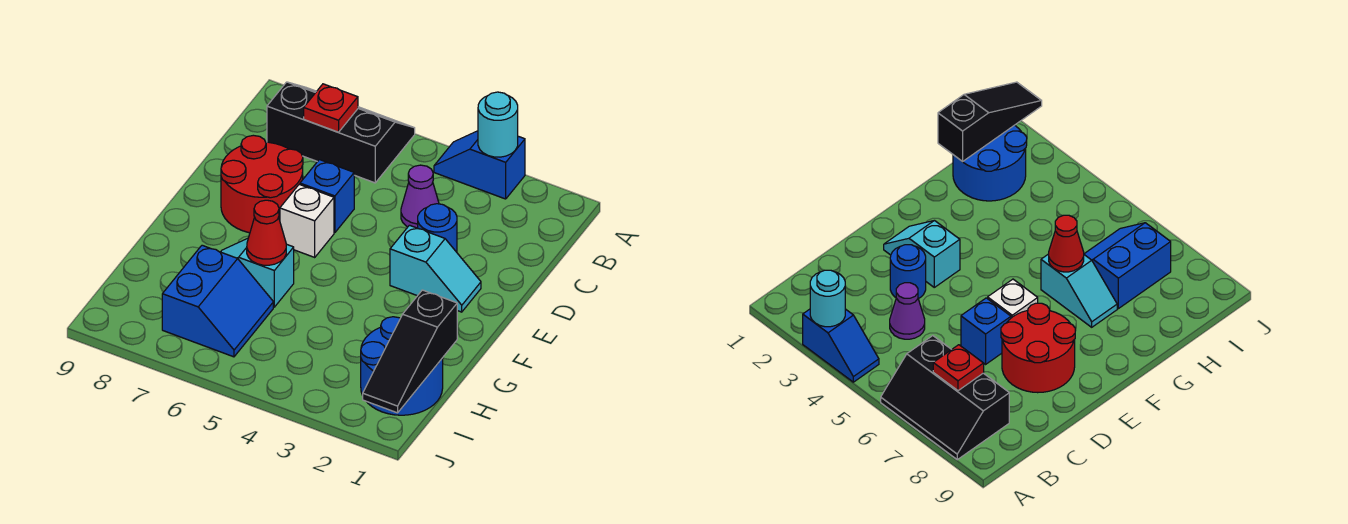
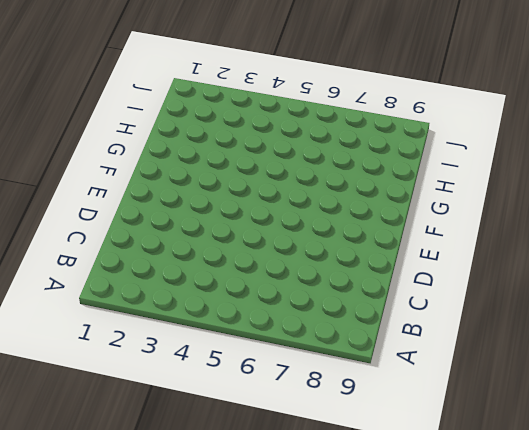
none -> blue 1x2 slope [434,131,525,199]
none -> black 2x3 slope [267,82,415,183]
none -> purple 1x1 cone [401,165,439,228]

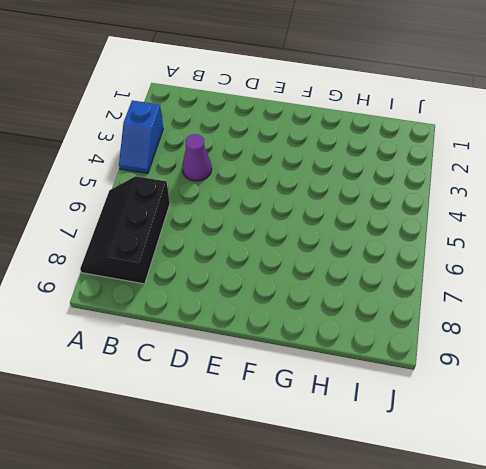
none -> blue 1x1 round brick [418,204,457,252]
none -> blue 1x1 brick [300,160,354,233]
none -> red 2x2 round brick [221,135,303,233]

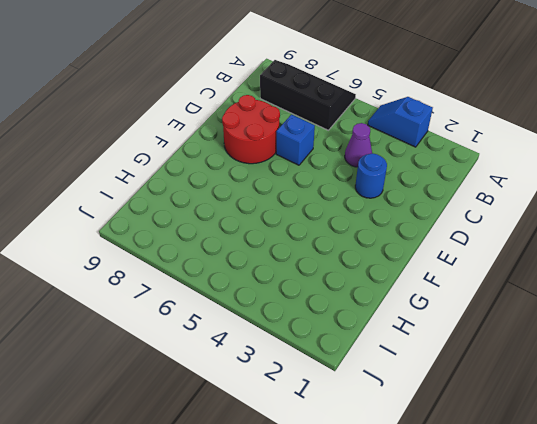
none -> cyan 1x2 slope [390,225,481,312]
none -> white 1x1 brick [280,184,334,257]
none -> cyan 1x2 slope [221,238,294,307]

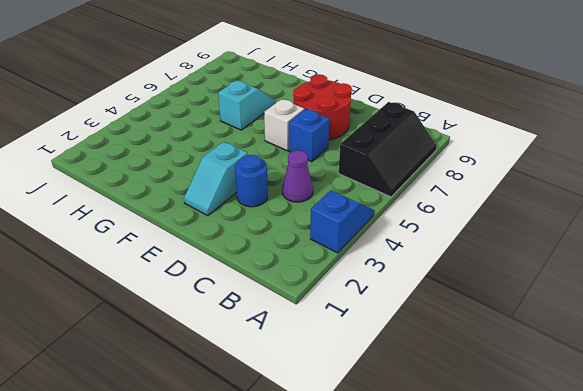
none -> blue 2x2 round brick [361,317,443,415]
none -> blue 2x2 slope [162,245,273,357]
none -> cyan 1x1 round brick [478,92,518,157]

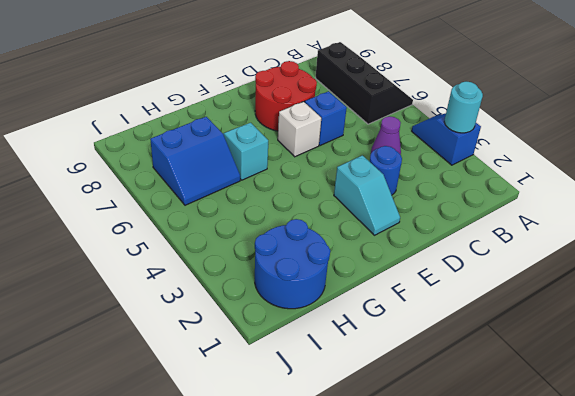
none -> red 1x1 plate [304,84,358,132]
none -> red 1x1 cone [247,200,286,265]
none -> black 1x3 slope [363,290,457,413]

